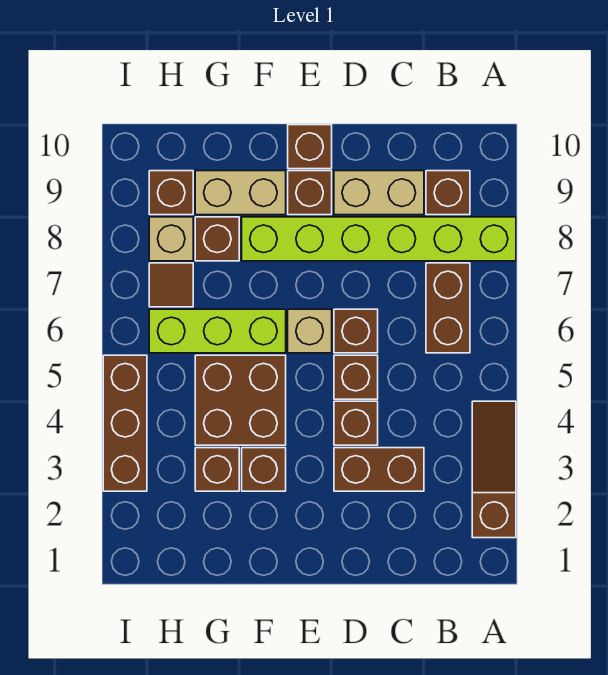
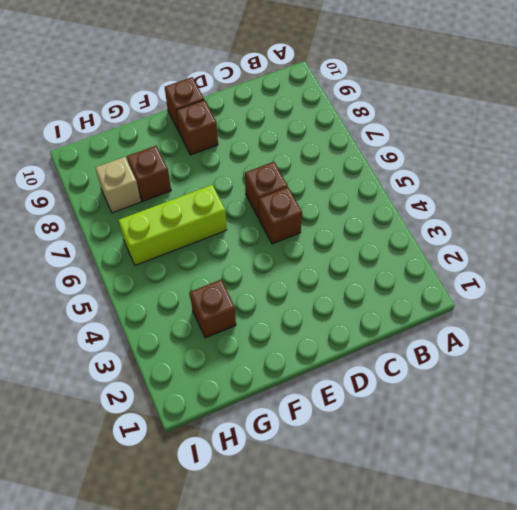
none -> brown 1x3 slope [472,401,516,538]
none -> lime 1x6 brick [242,217,516,261]
none -> brown 1x2 brick [426,263,470,353]

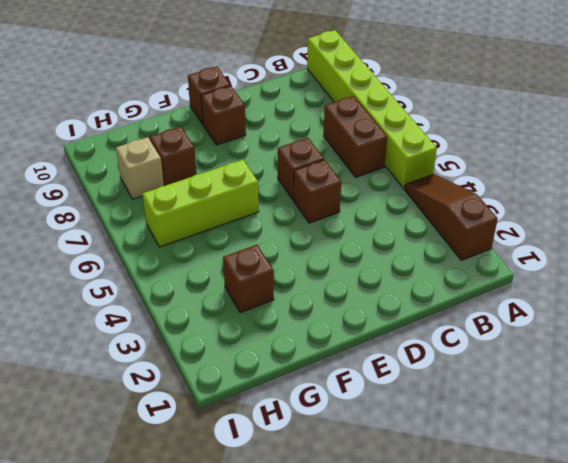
lime 1x6 brick [307,30,437,189] -> lime 1x6 brick turned to [242,217,516,261]
none -> brown 1x1 brick [426,171,470,215]
none -> brown 1x2 brick [334,448,424,491]
none -> tan 1x2 brick [334,171,424,215]

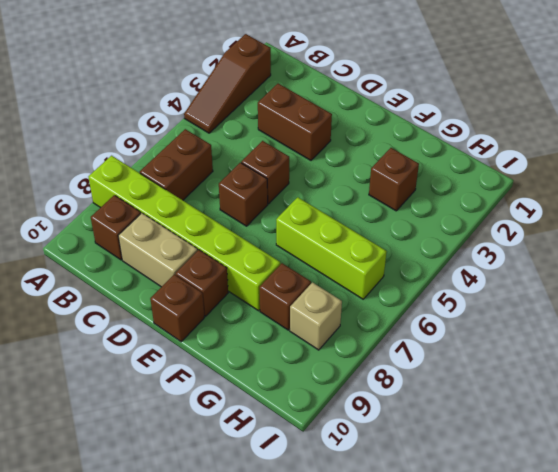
none -> brown 1x1 brick [334,401,378,445]
none -> tan 1x1 brick [288,309,332,353]
none -> brown 1x1 brick [242,448,286,491]

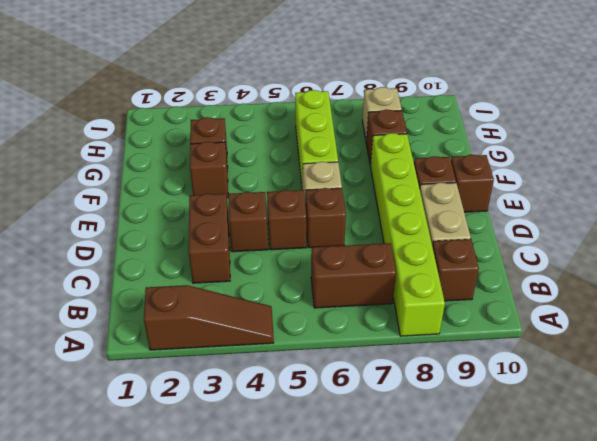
none -> brown 2x2 brick [195,355,286,445]
none -> tan 1x2 brick [195,171,286,215]
none -> brown 1x1 tile [149,263,193,307]

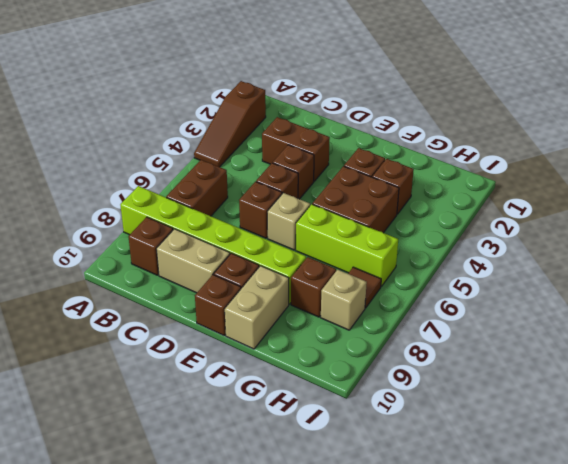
tan 1x2 brick [225,266,289,349] -> tan 1x2 brick turned to [195,171,286,215]
none -> brown 1x1 brick [149,171,193,215]
none -> brown 1x3 brick [103,355,147,491]

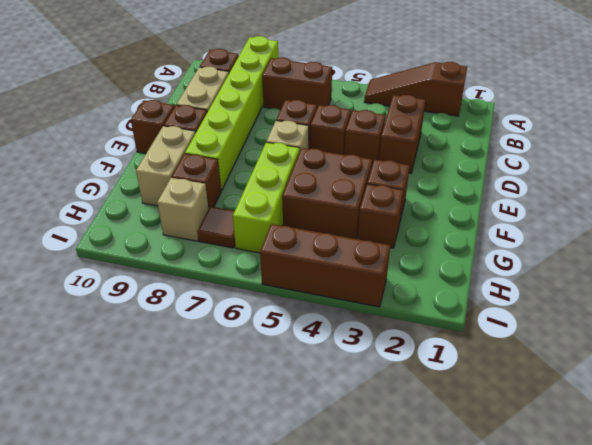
none -> brown 1x1 brick [149,171,193,215]

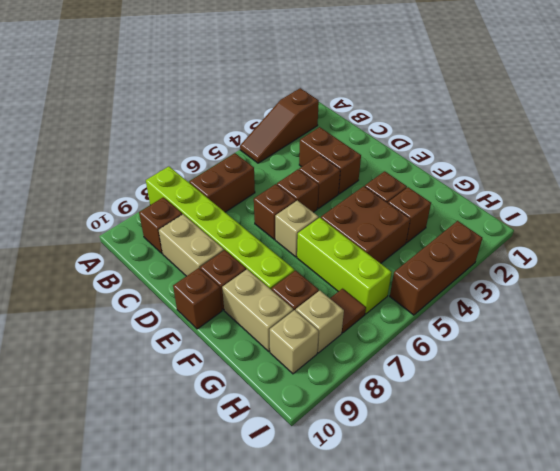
tan 1x1 brick [270,310,319,374] -> brown 1x1 brick [149,171,193,215]

